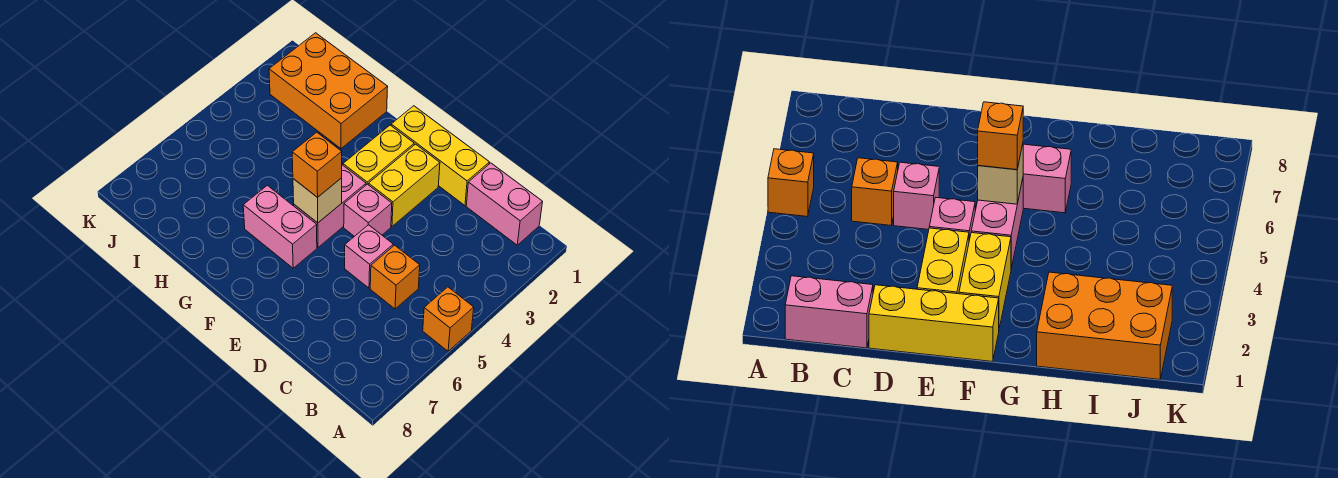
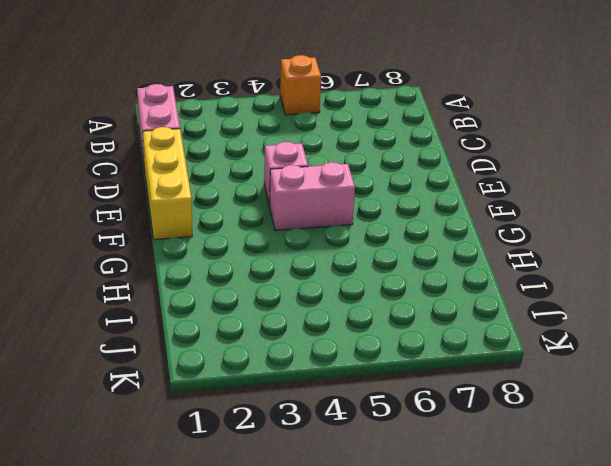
none -> orange 1x1 brick [370,245,420,309]
none -> pink 1x1 brick [345,225,393,288]
none -> yellow 1x2 brick [368,144,440,226]

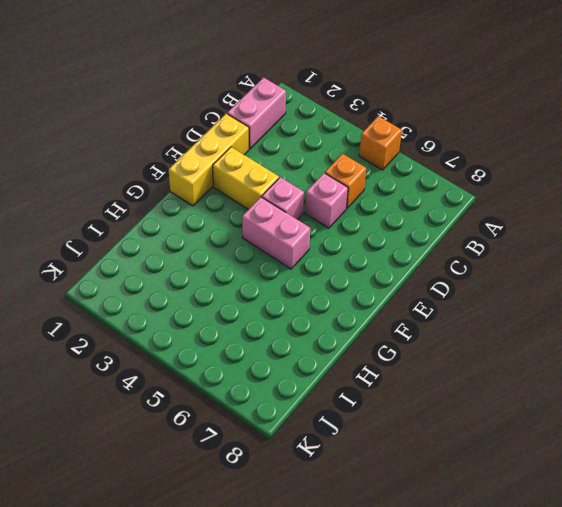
none -> yellow 1x2 brick [343,125,414,185]
none -> pink 1x2 brick [243,185,317,268]
none -> orange 2x3 brick [269,33,388,149]

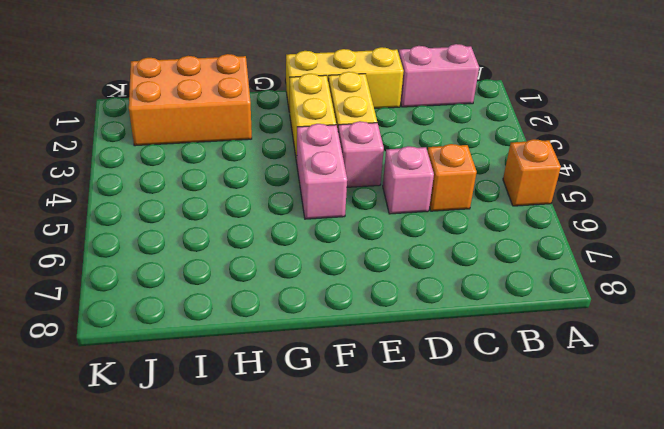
none -> pink 1x2 brick [243,185,317,268]
none -> tan 1x1 brick [293,178,342,223]
none -> orange 1x1 brick [292,132,342,197]

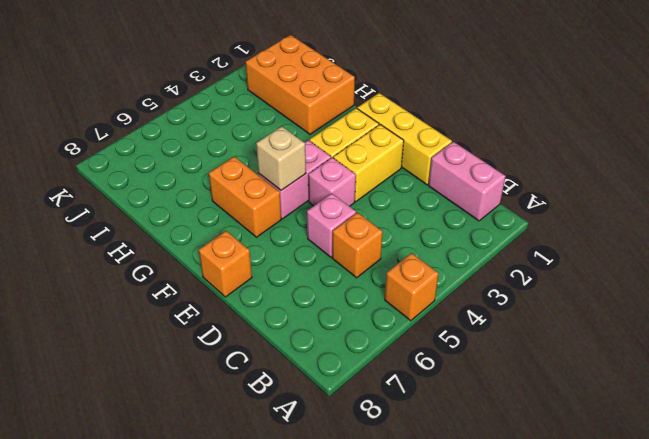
orange 1x1 brick [199,231,252,297] -> orange 1x1 brick moved to [292,132,342,197]
orange 1x2 brick [209,157,281,237] -> pink 1x2 brick [243,185,317,268]

